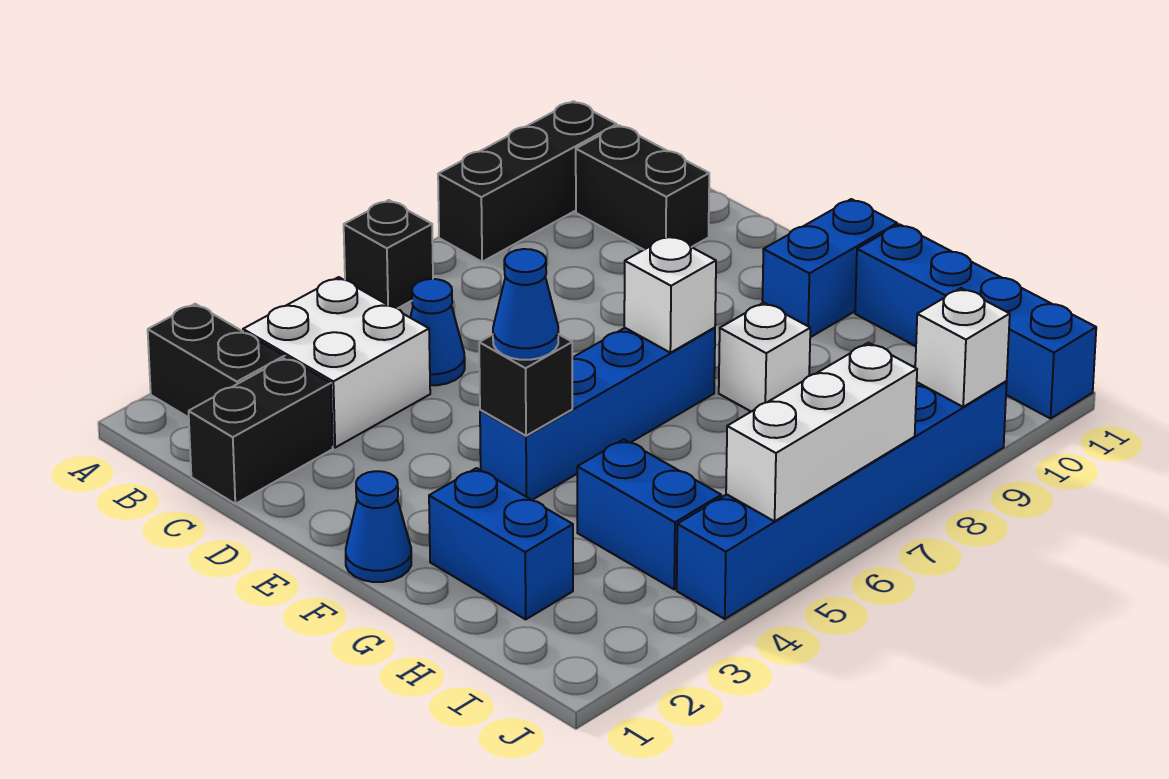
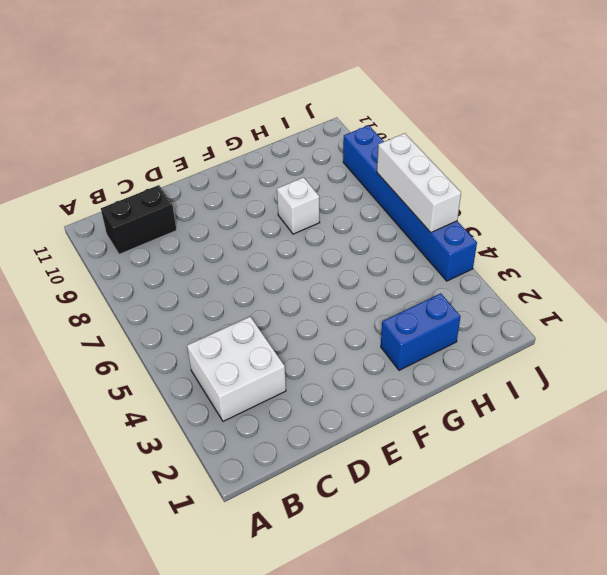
none -> black 1x2 brick [148,304,284,418]
none -> black 1x1 brick [344,200,433,309]
none -> black 1x3 brick [438,101,617,262]

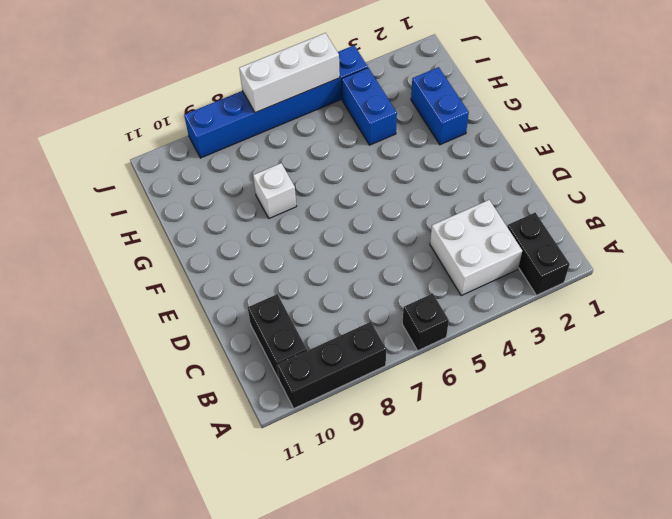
none -> black 1x2 brick [189,357,333,504]
none -> blue 1x1 cone [410,279,465,385]
none -> blue 1x1 cone [346,471,411,582]

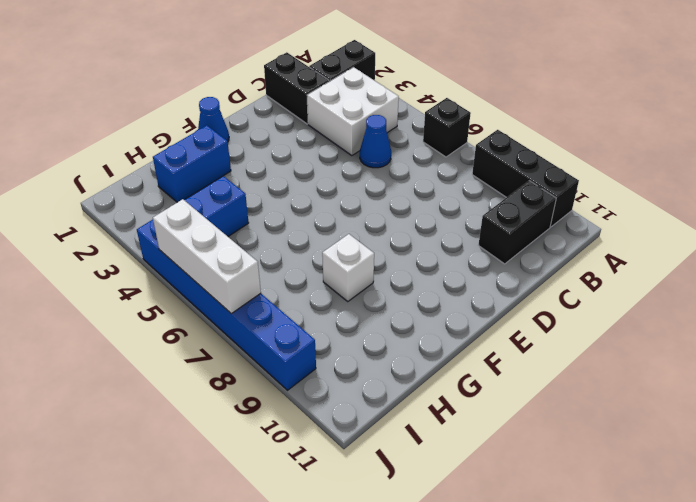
none -> blue 1x4 brick [480,328,715,500]
none -> blue 1x2 brick [762,199,897,337]
none -> blue 1x4 brick [855,224,1096,419]

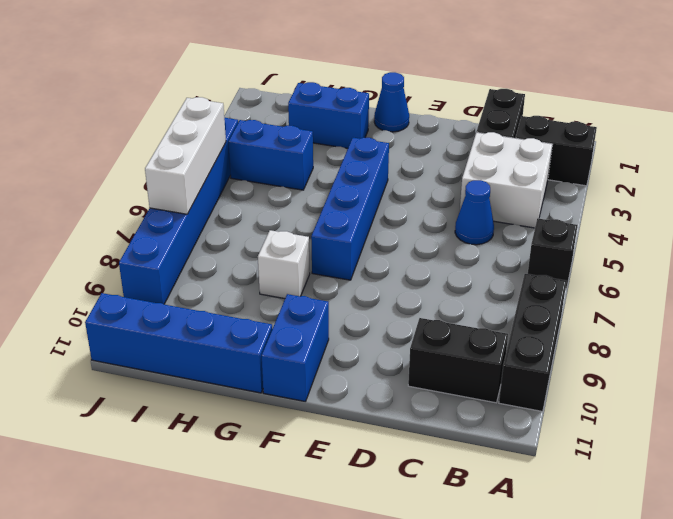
none -> black 1x1 brick [479,334,572,436]
none -> white 1x1 brick [624,236,716,353]
none -> white 1x1 brick [915,288,1010,407]

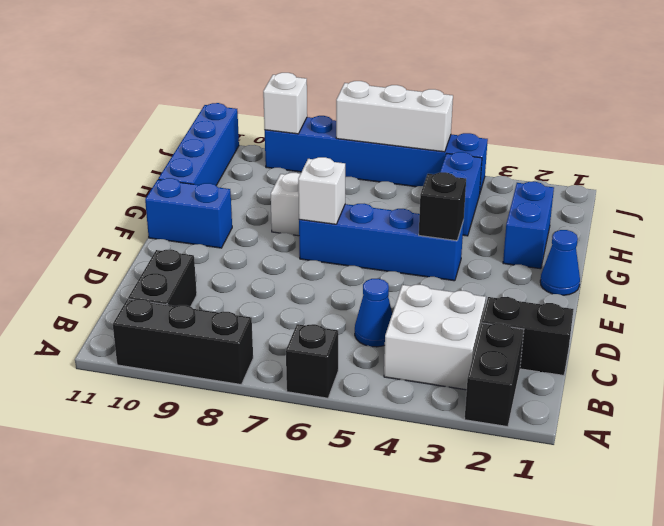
none -> blue 1x1 cone [493,249,558,360]

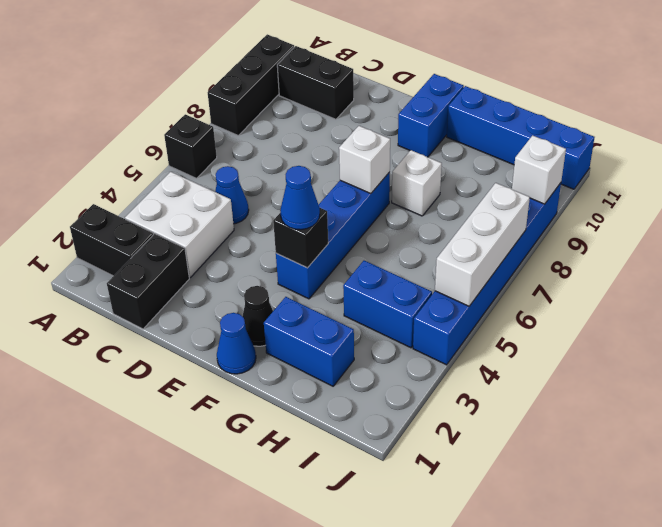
black 1x1 cone [242,286,273,346] -> none

